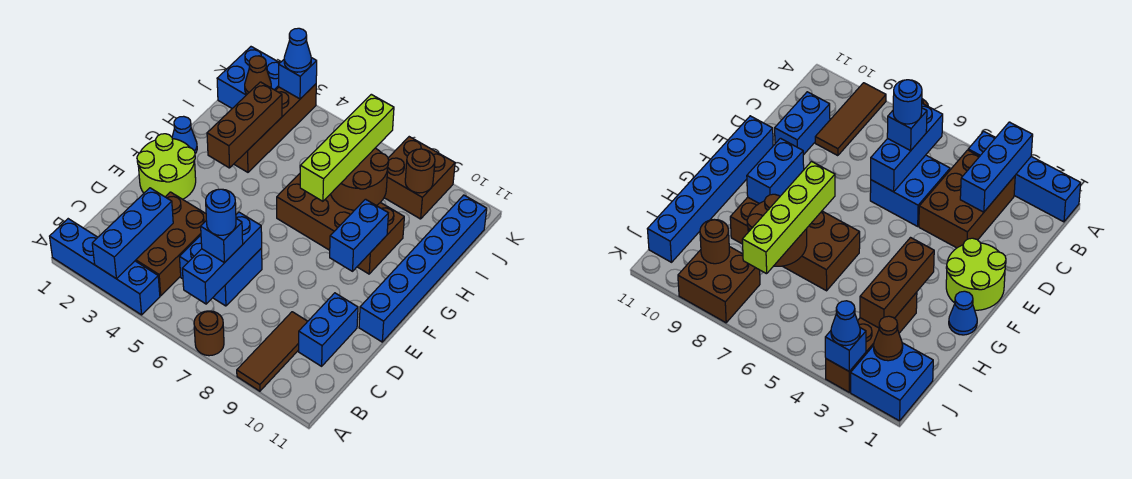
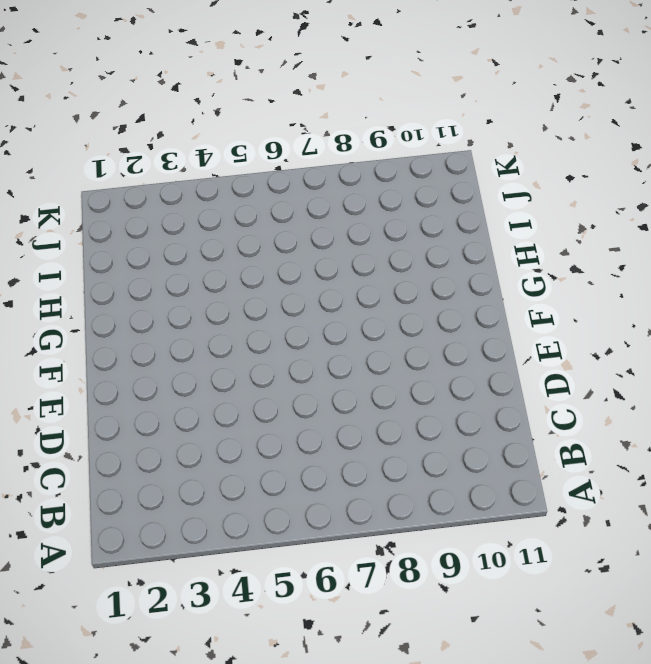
none -> blue 1x4 brick [50,219,160,315]
none -> brown 1x1 round brick [194,311,224,356]
none -> brown 1x3 tile [237,312,308,391]

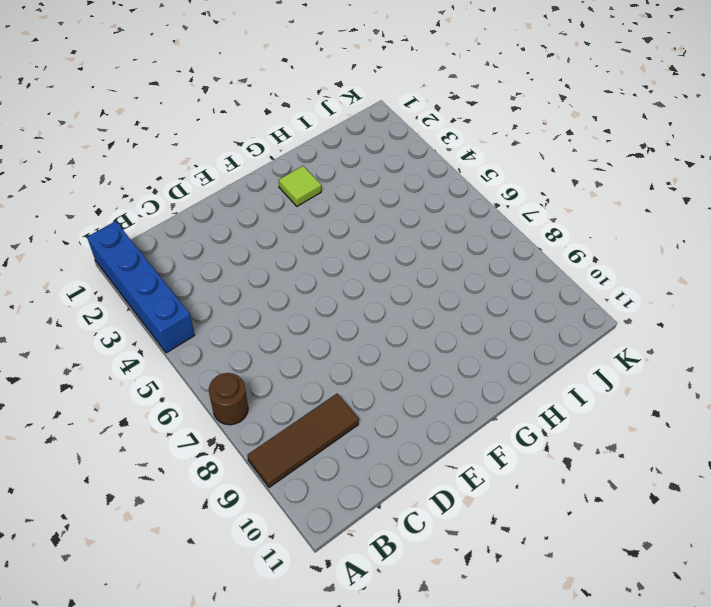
lime 1x1 tile [279,166,321,206] -> none
none -> brown 2x3 brick [135,192,206,296]
none -> blue 2x2 brick [180,235,262,306]
none -> blue 1x2 brick [299,293,358,366]

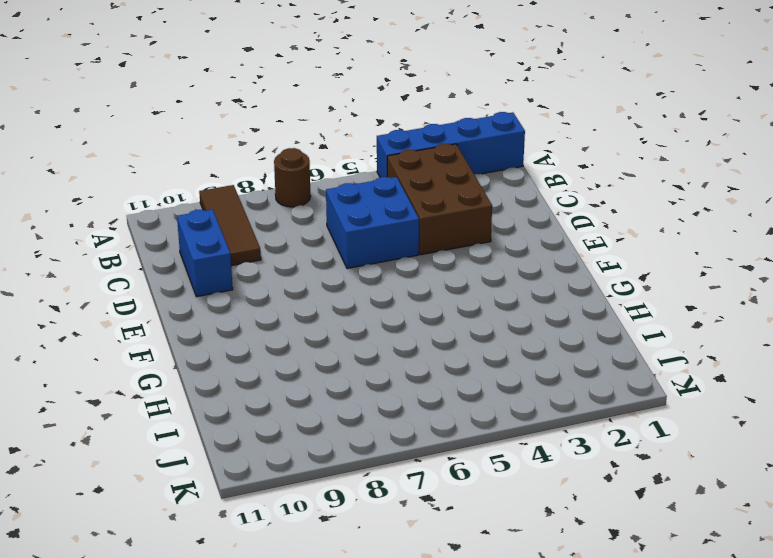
none -> lime 2x2 round brick [137,134,196,199]
none -> blue 1x6 brick [359,195,487,342]
none -> blue 1x1 cone [172,116,197,154]

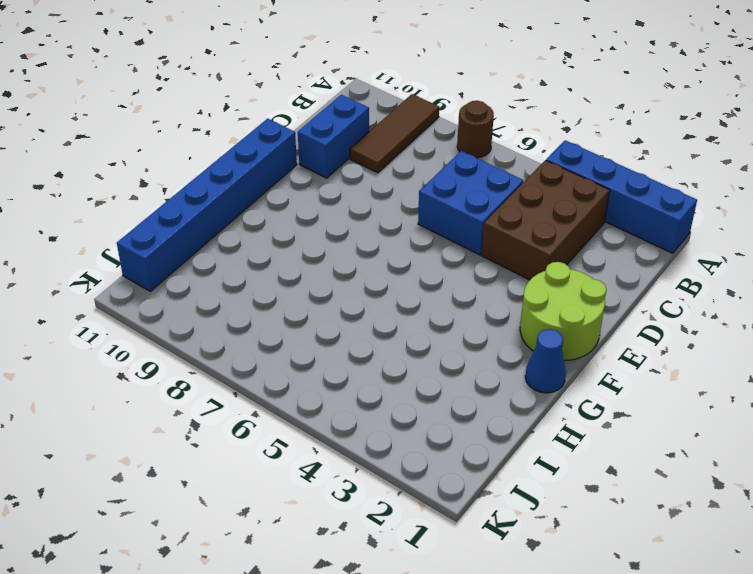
none -> brown 2x4 brick [277,174,404,274]
none -> brown 1x4 brick [234,84,316,172]
none -> blue 2x2 brick [217,47,280,108]

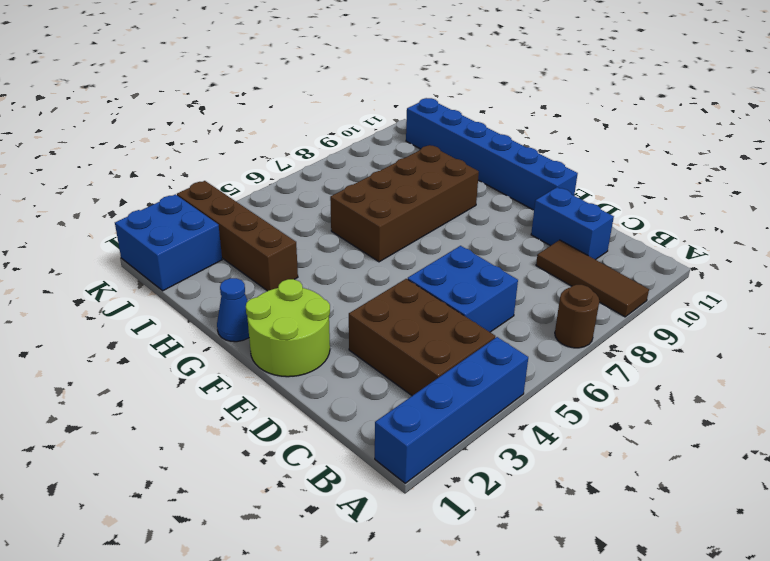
none -> brown 2x2 brick [384,137,455,219]
none -> blue 1x3 brick [92,188,173,279]
none -> blue 1x3 brick [182,212,262,304]

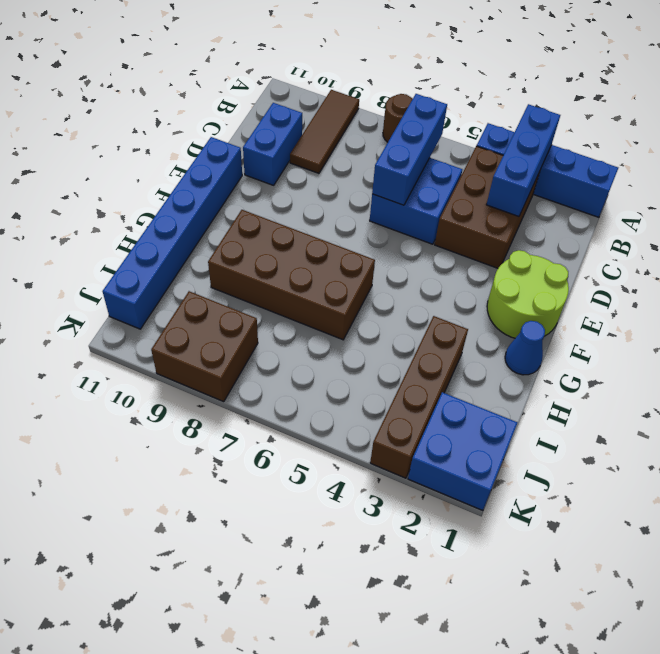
none -> blue 1x2 brick [330,199,388,271]
none -> brown 1x3 brick [207,82,282,168]
none -> brown 2x2 round brick [331,148,389,210]

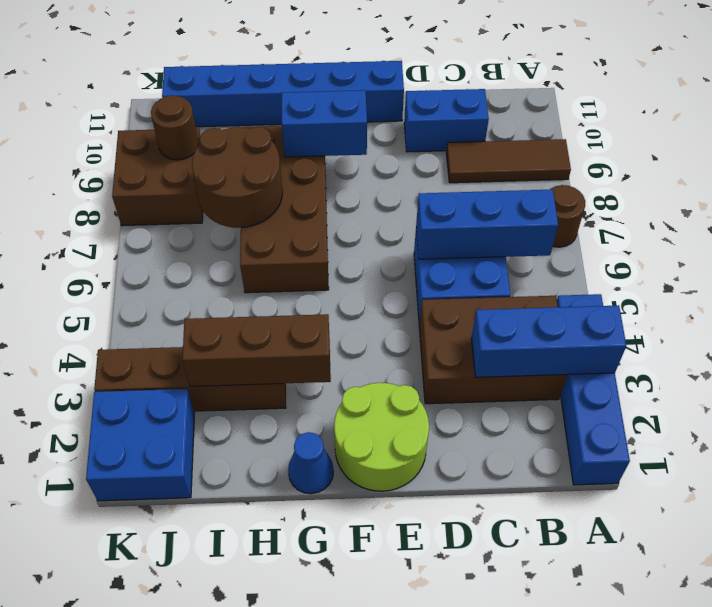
none -> brown 1x1 cone [245,56,271,94]
none -> blue 1x1 brick [279,58,317,99]
none -> blue 1x1 brick [201,219,243,263]

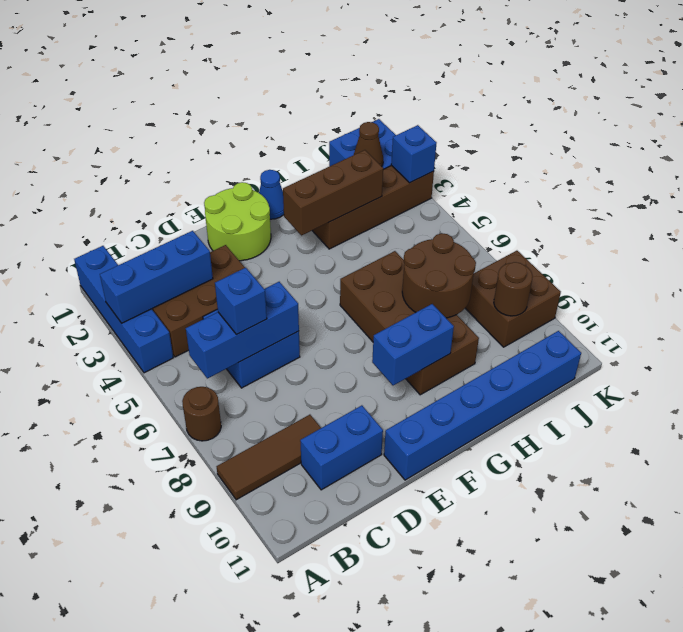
none -> lime 1x4 brick [300,94,394,201]
none -> blue 1x1 cone [284,28,311,72]
none -> blue 1x1 round brick [206,189,236,235]

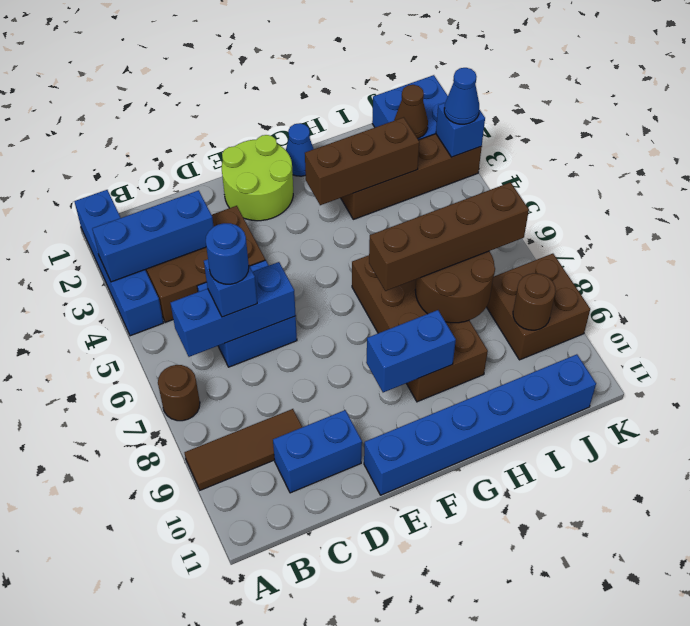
brown 1x4 brick [369,182,529,291] -> lime 1x4 brick [300,94,394,201]

